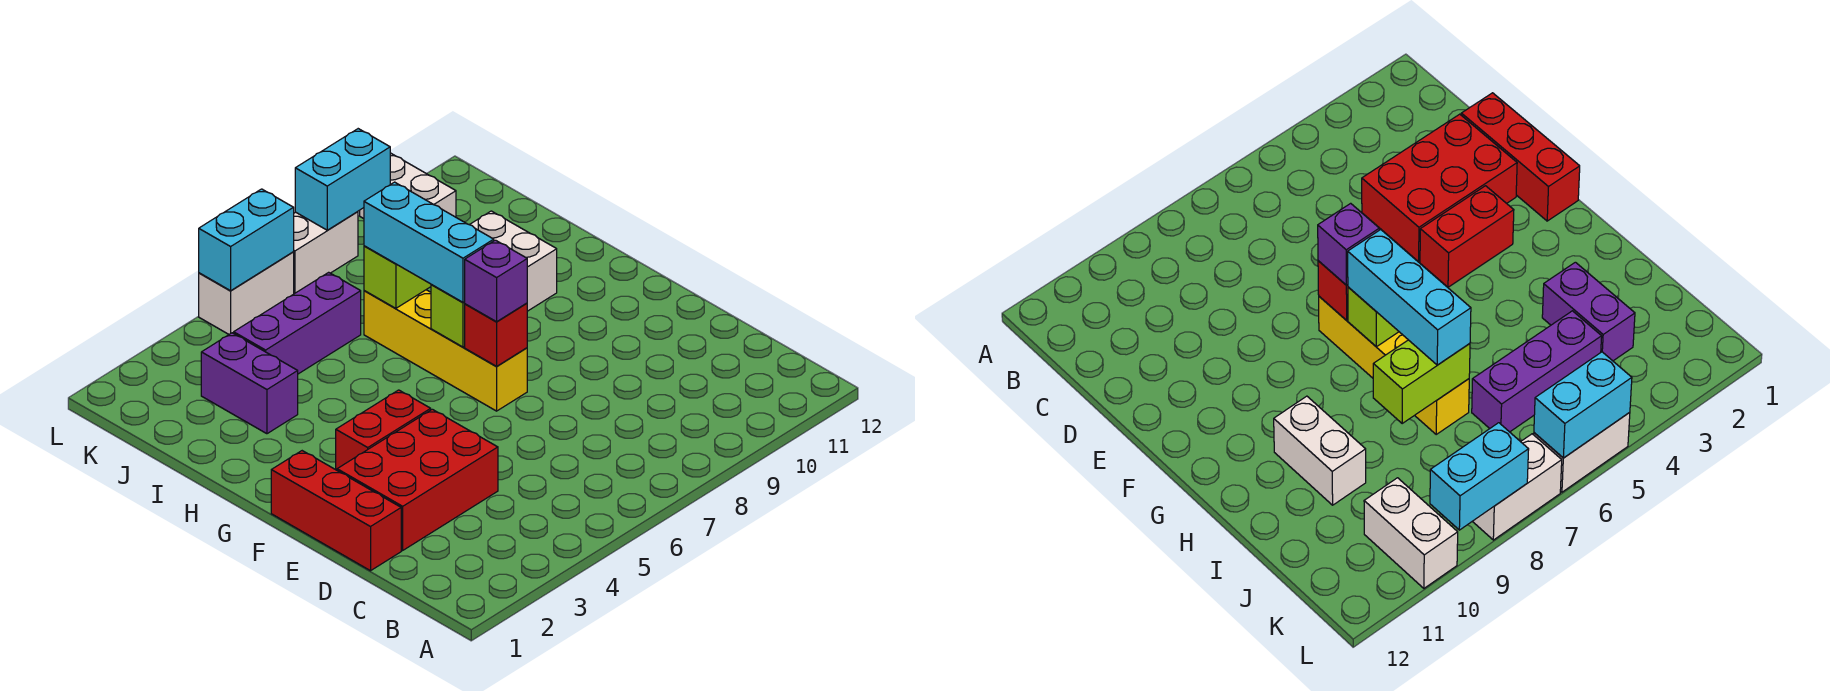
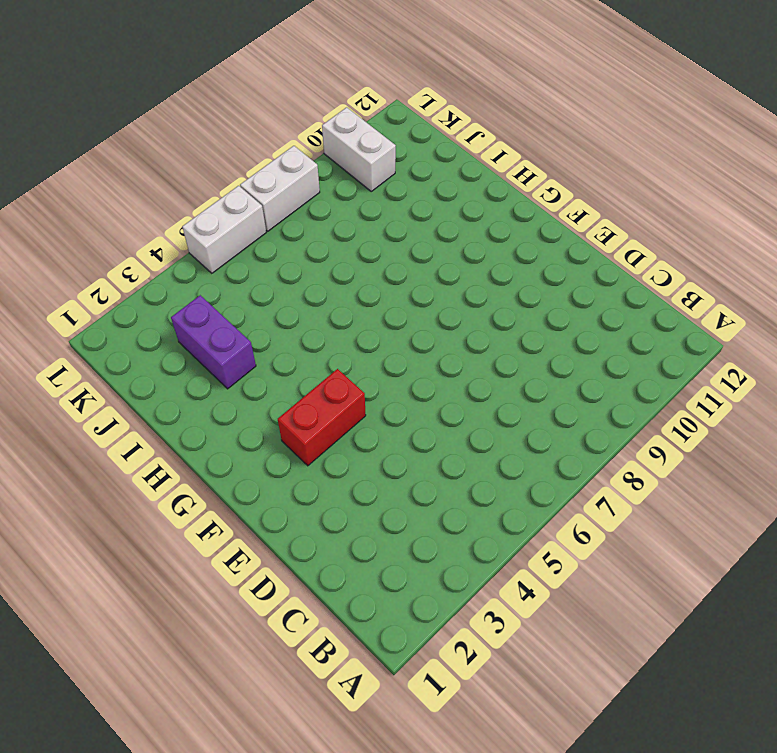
none -> red 1x3 brick [271,451,401,571]
none -> red 2x3 brick [337,409,498,550]
none -> yellow 1x4 brick [364,290,527,411]

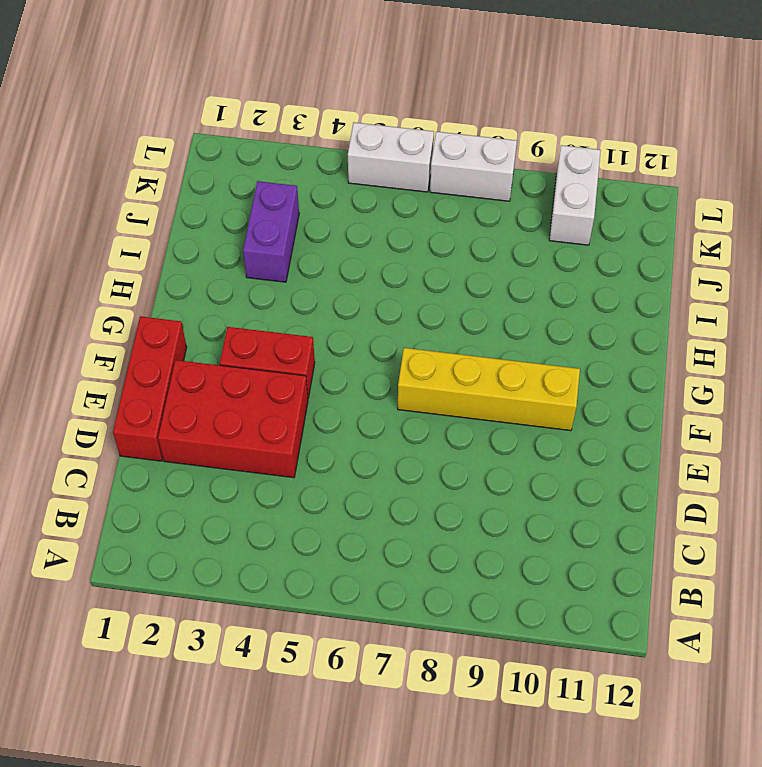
yellow 1x4 brick [398,348,580,431] -> yellow 1x4 brick turned to [364,290,527,411]
none -> white 1x2 brick [470,211,557,311]
none -> purple 1x3 brick [234,272,361,374]
none -> red 1x1 brick [465,303,527,366]

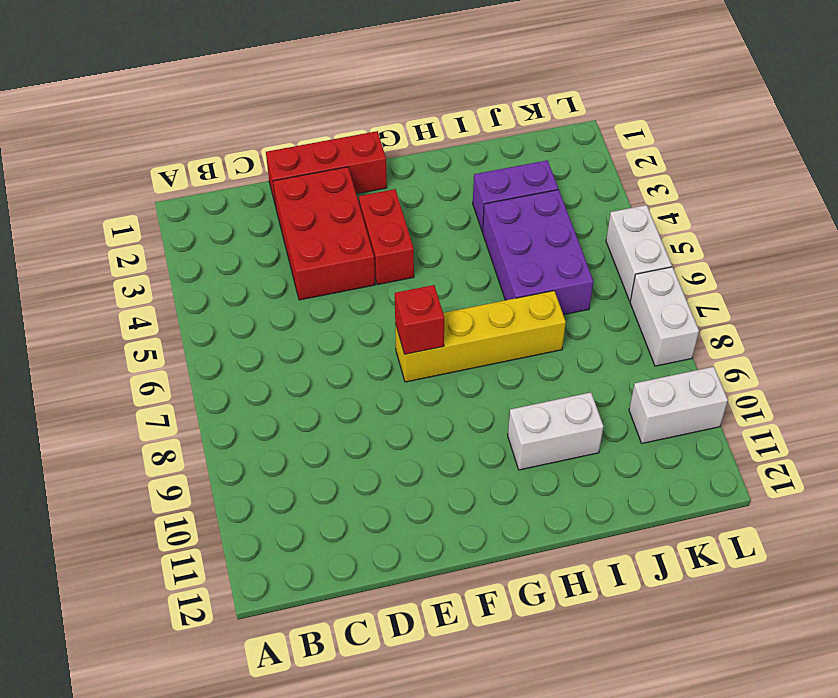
purple 2x3 brick [483,190,594,315] -> purple 1x3 brick [234,272,361,374]
none -> lime 1x1 brick [431,285,465,347]
none -> lime 1x2 brick [364,246,431,308]
none -> cyan 1x2 brick [199,189,294,291]

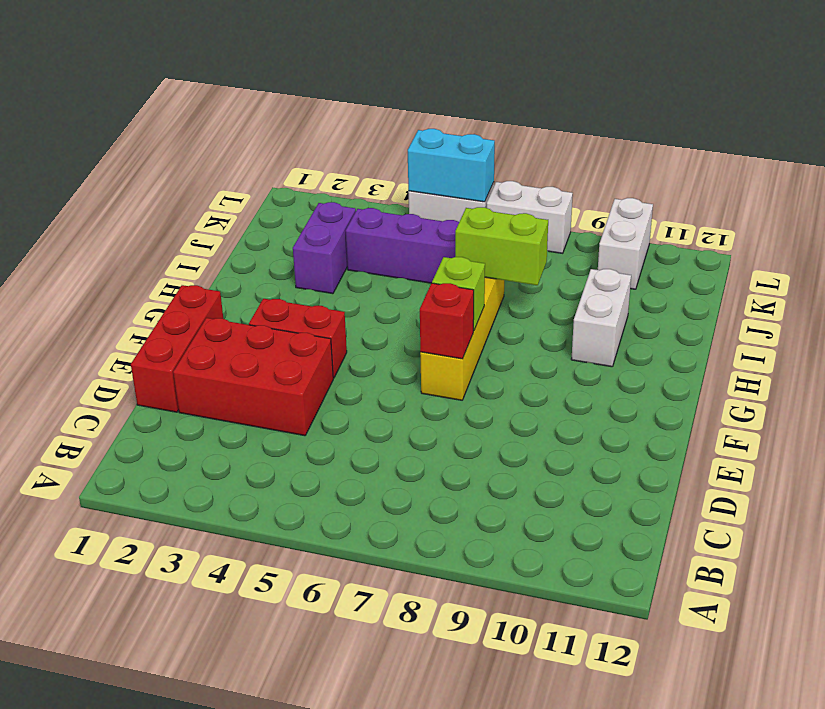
none -> cyan 1x2 brick [295,129,390,230]
none -> purple 1x1 brick [465,240,527,322]
none -> cyan 1x3 brick [364,182,494,302]

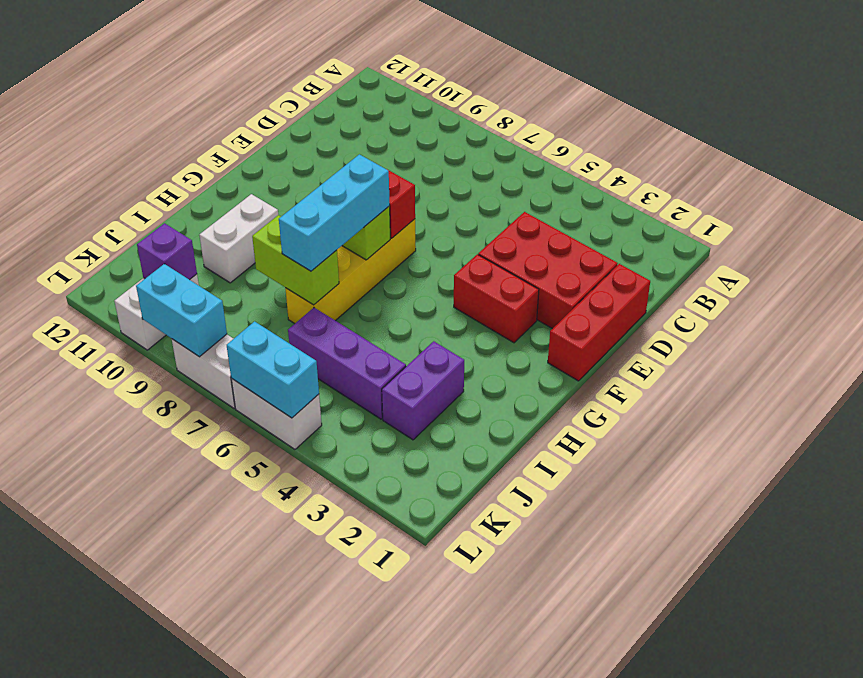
purple 1x1 brick [137,223,197,280] -> purple 1x1 brick moved to [465,240,527,322]

